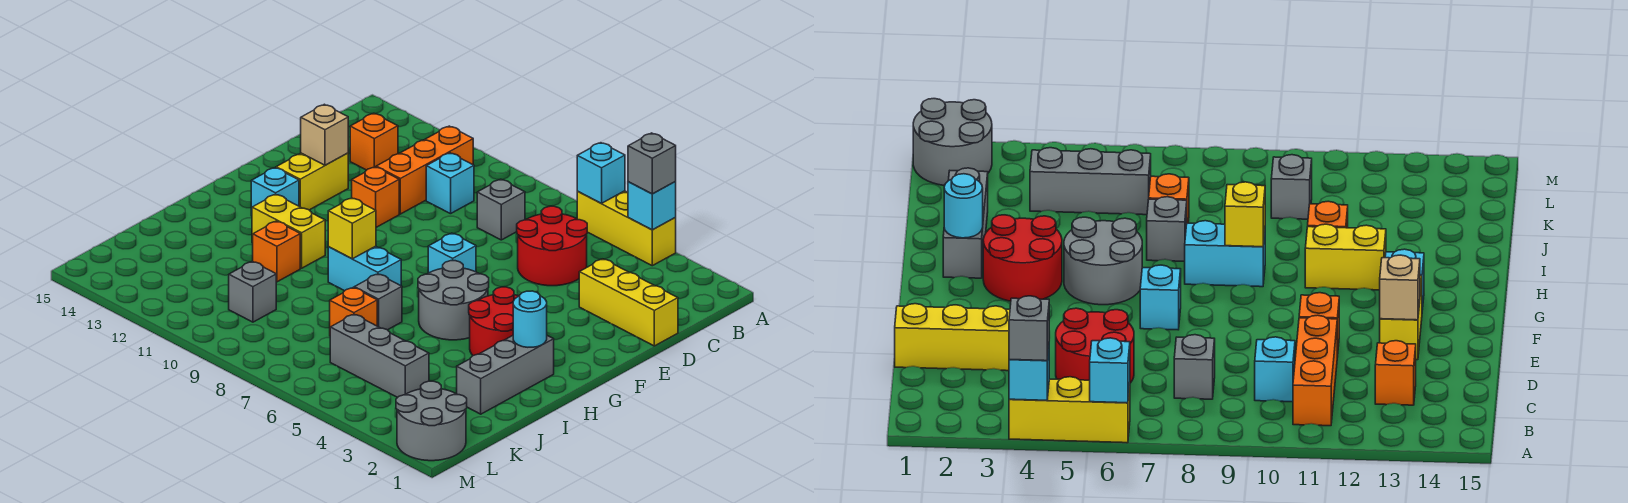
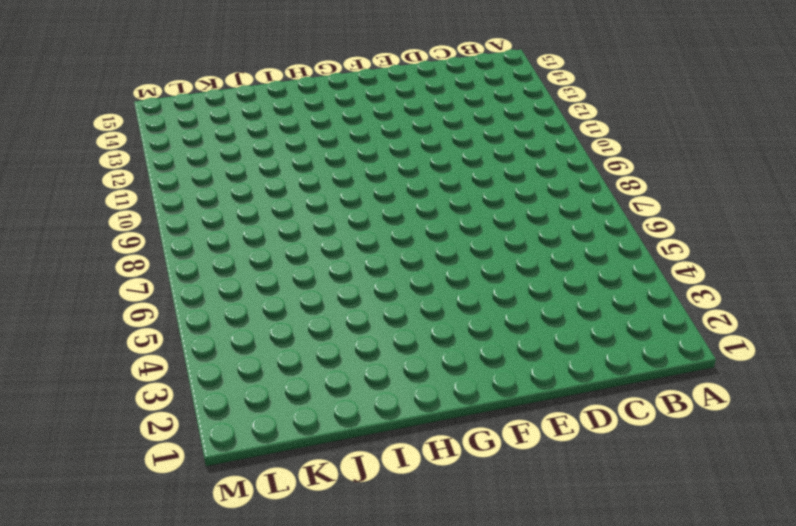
none -> yellow 1x3 brick [577,191,676,266]
none -> orange 1x3 brick [376,126,473,214]
none -> red 2x2 round brick [517,206,587,286]

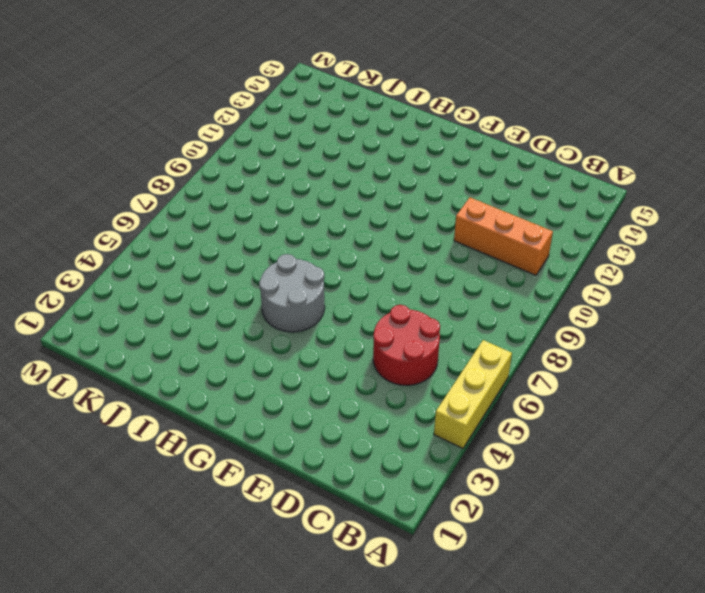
none -> grey 1x1 brick [477,179,525,240]
none -> cyan 1x1 brick [426,153,474,214]
none -> orange 1x1 brick [350,113,398,170]

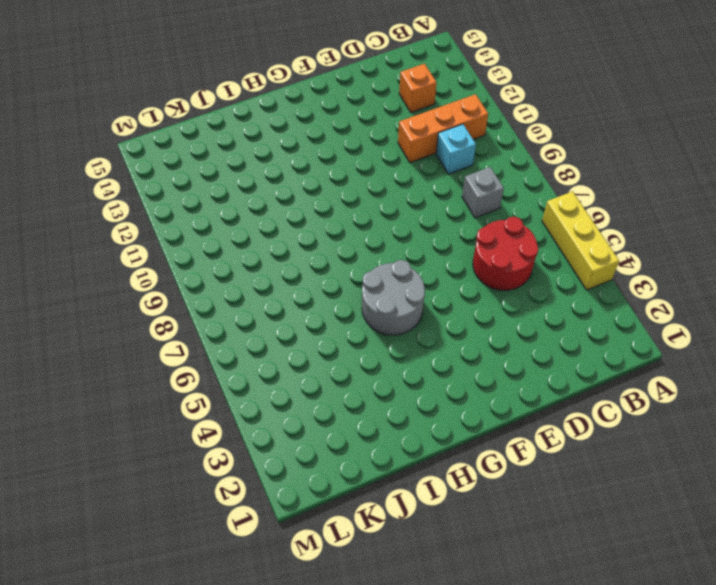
none -> yellow 1x3 brick [579,259,678,346]
none -> orange 1x1 brick [352,167,399,227]
none -> yellow 1x2 brick [276,153,348,210]

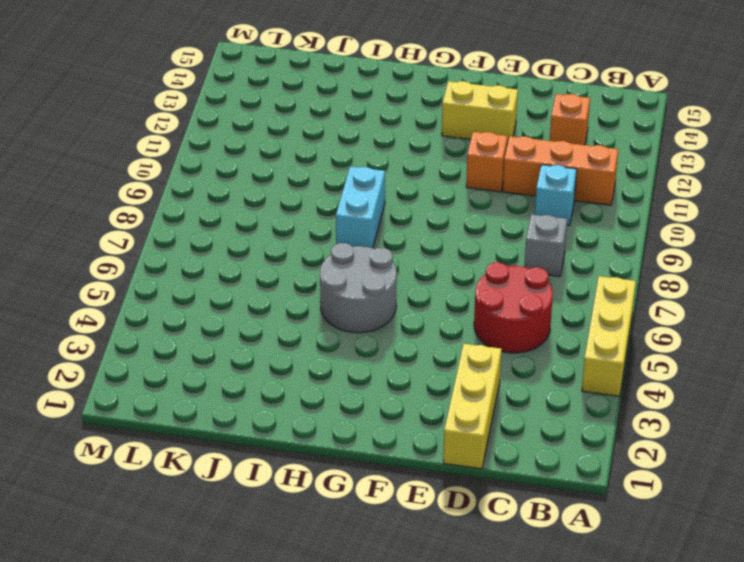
none -> cyan 1x1 brick [428,233,476,273]
none -> red 2x2 round brick [469,287,518,356]
none -> cyan 1x1 brick [251,168,299,216]

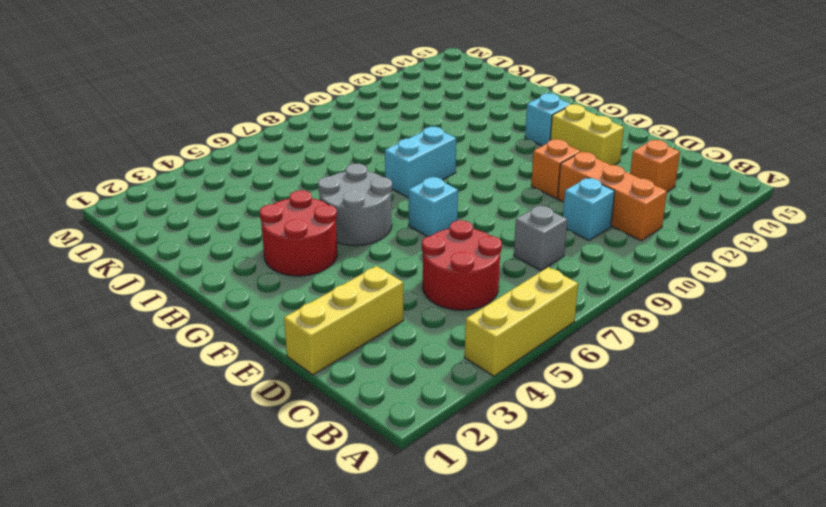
none -> grey 1x3 brick [457,336,554,414]
none -> yellow 1x2 brick [252,194,325,268]
none -> grey 1x1 brick [354,274,402,330]

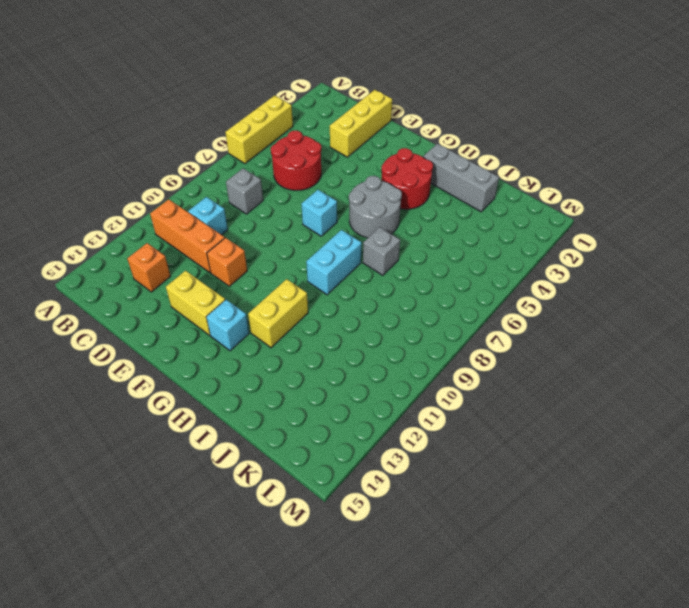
none -> orange 1x1 brick [253,221,300,282]
none -> orange 1x1 brick [330,288,377,327]
none -> grey 1x3 brick [330,314,429,397]

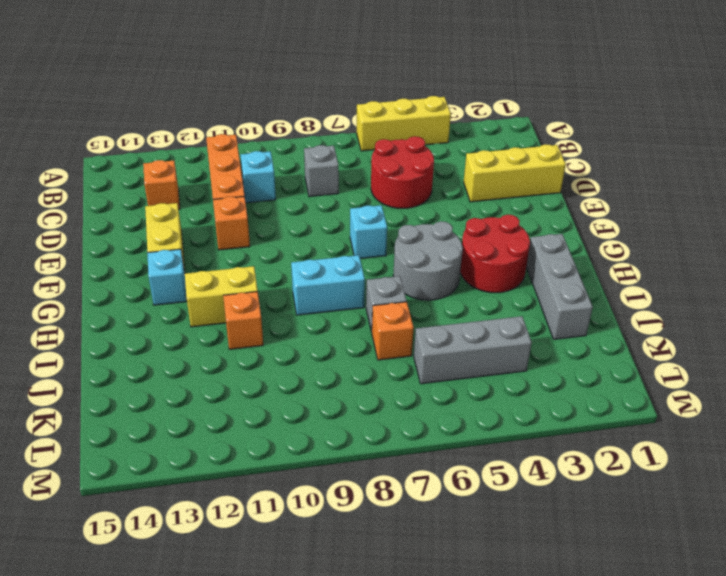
none -> grey 1x1 brick [229,261,276,322]
none -> grey 2x2 round brick [396,381,467,461]
none -> cyan 1x1 brick [628,182,676,230]

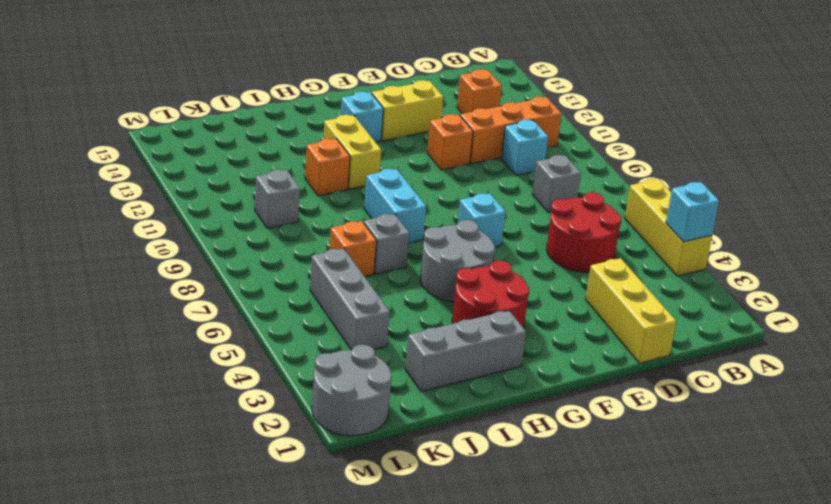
none -> cyan 1x1 brick [577,143,625,203]
none -> tan 1x1 brick [301,104,348,165]
none -> cyan 1x1 round brick [513,291,547,347]

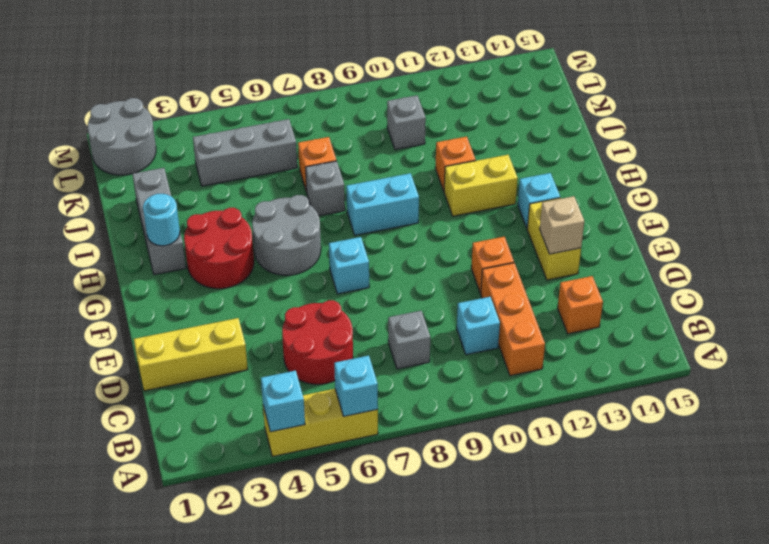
none -> yellow 1x1 brick [328,198,376,259]
none -> grey 1x1 brick [628,133,676,194]

